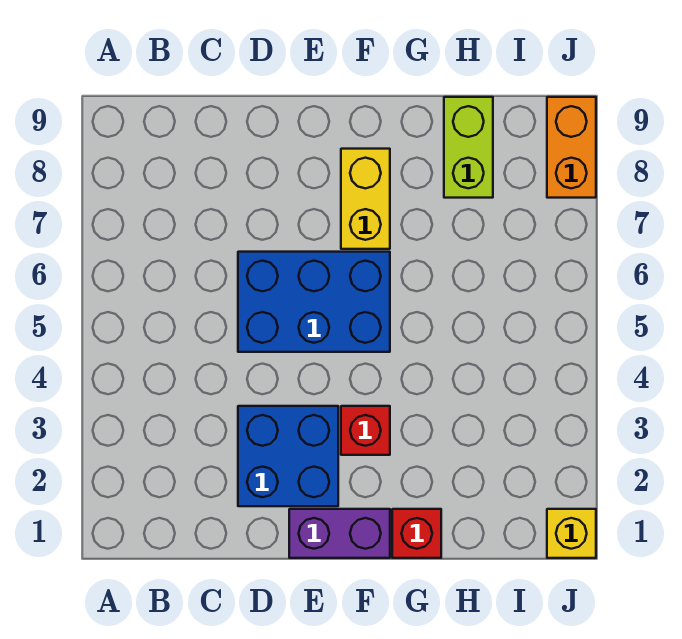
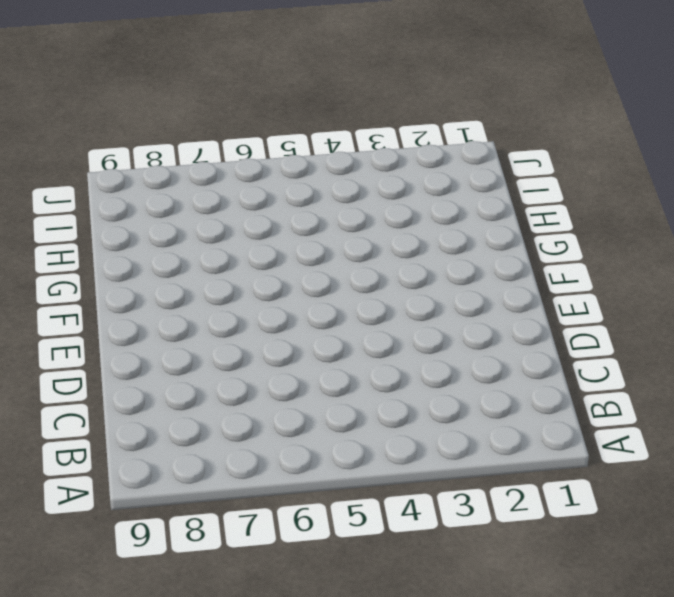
none -> blue 2x2 brick [238,406,338,506]
none -> blue 2x3 brick [238,252,390,352]

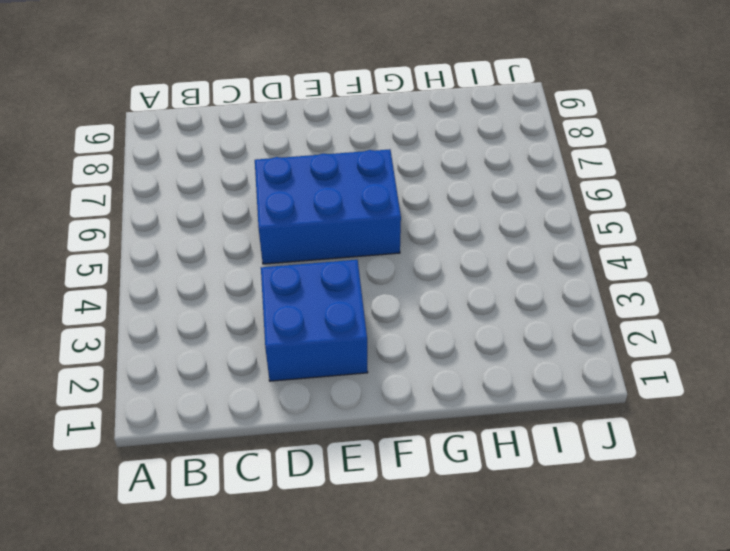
none -> purple 1x2 brick [289,509,390,558]
none -> red 1x1 brick [341,406,390,455]

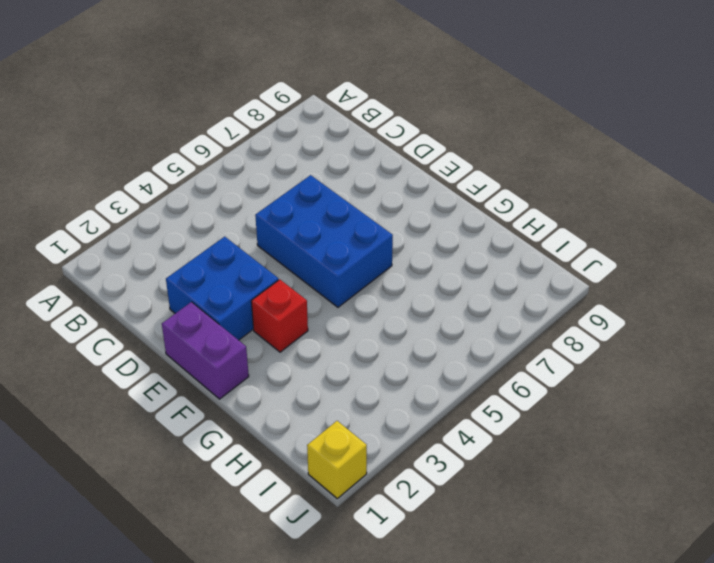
none -> yellow 1x2 brick [341,149,390,249]
none -> red 1x1 brick [392,509,441,558]

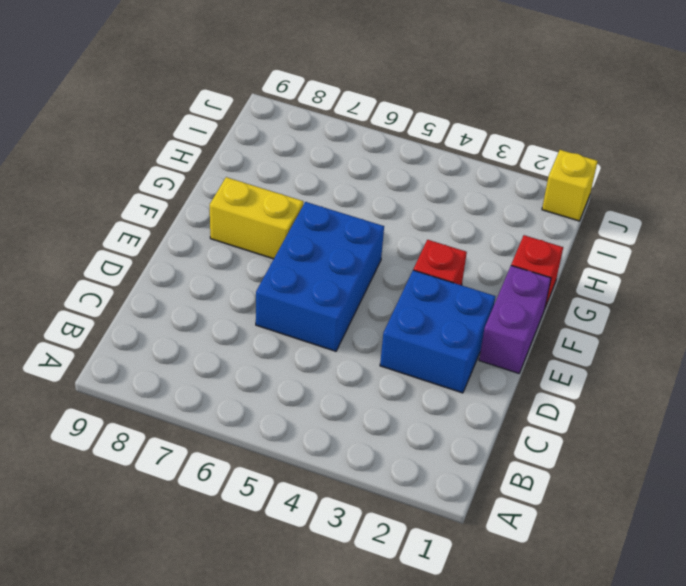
none -> lime 1x2 brick [444,97,493,198]
none -> orange 1x2 brick [547,97,596,198]

